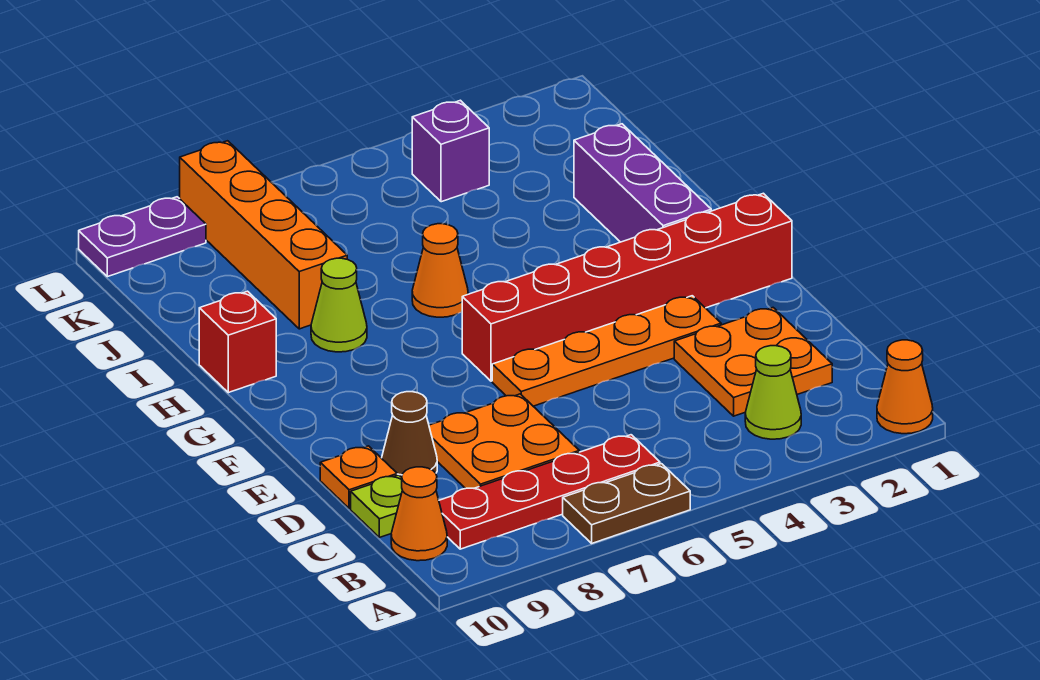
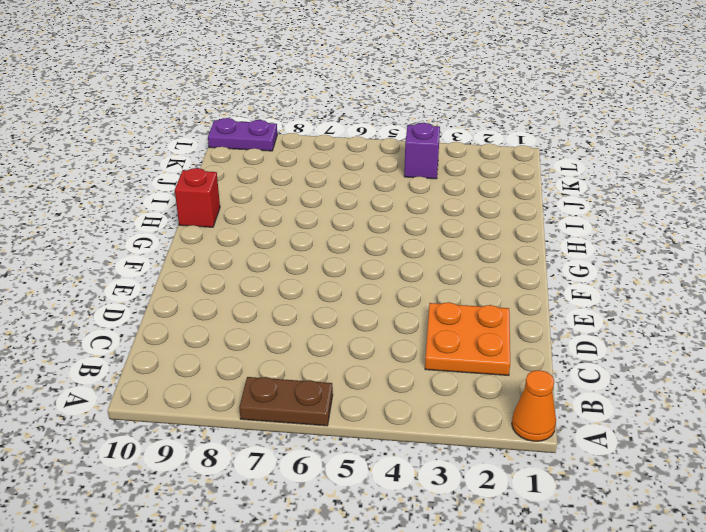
none -> lime 1x1 cone [745,346,801,439]
none -> red 1x4 plate [439,435,660,549]
none -> orange 1x1 cone [391,467,447,561]

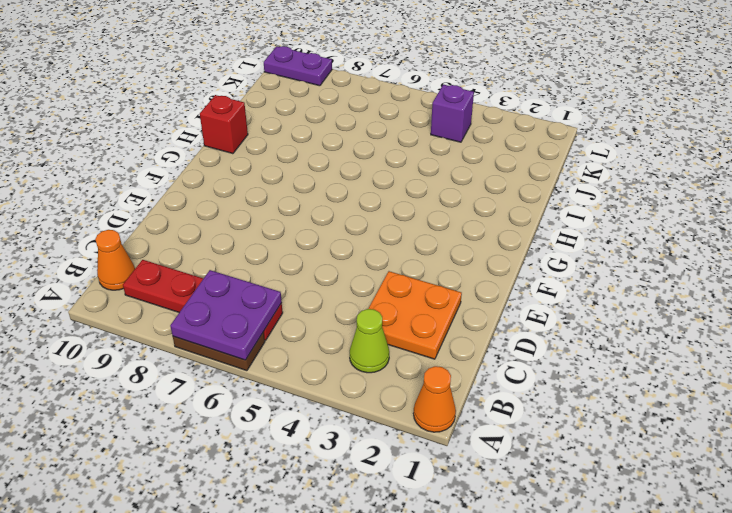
purple 2x2 plate [170,270,282,360] -> none
none -> orange 2x2 plate [429,394,579,489]
none -> lime 1x1 plate [351,475,402,537]
none -> brown 1x1 cone [382,392,437,477]

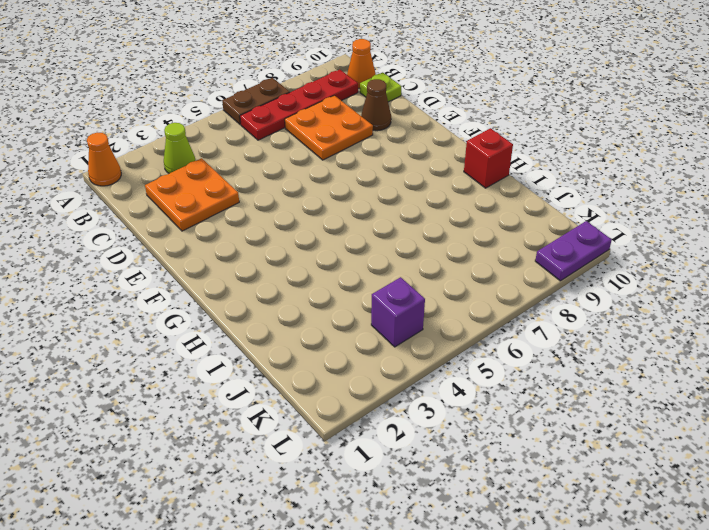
none -> orange 1x1 plate [320,446,397,509]
none -> orange 1x4 plate [492,296,721,406]
none -> red 1x6 brick [462,193,792,381]

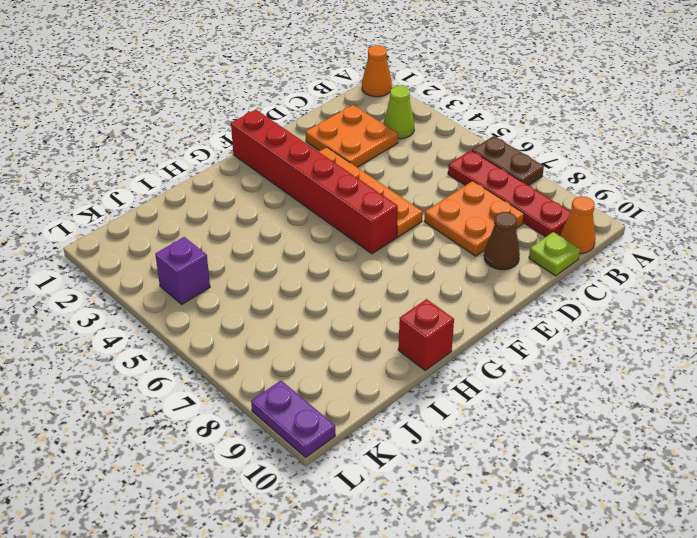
none -> orange 1x1 plate [320,446,397,509]
none -> purple 1x3 brick [574,124,711,242]
none -> orange 1x1 cone [412,224,468,317]

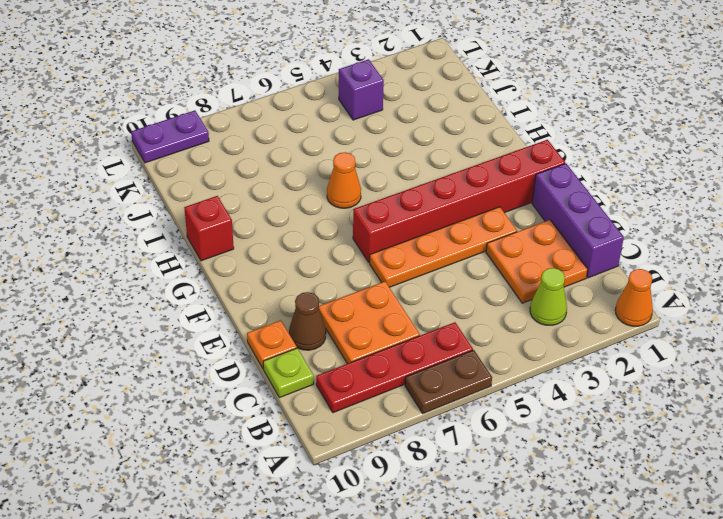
purple 1x3 brick [532,164,624,278] -> purple 1x3 brick moved to [574,124,711,242]
none -> orange 1x1 cone [391,467,447,561]
none -> lime 1x1 cone [311,258,367,352]
none -> orange 1x4 brick [180,141,347,329]

